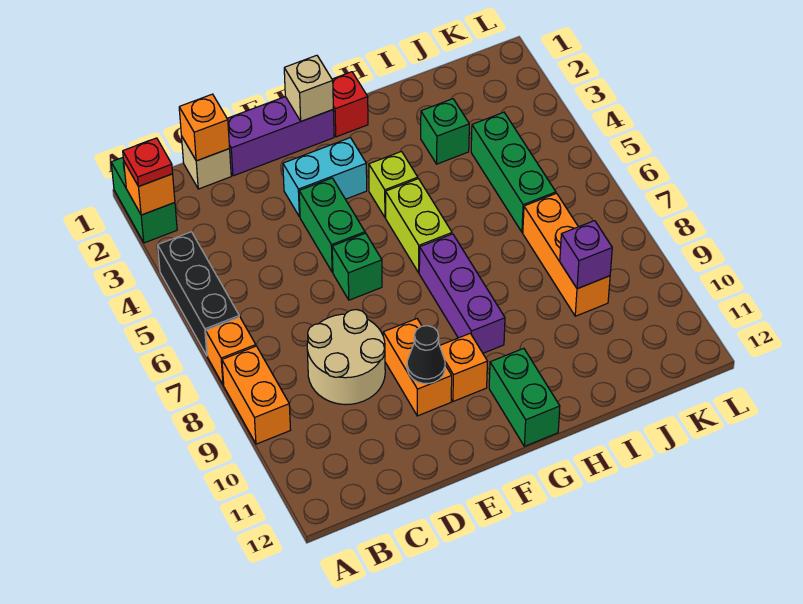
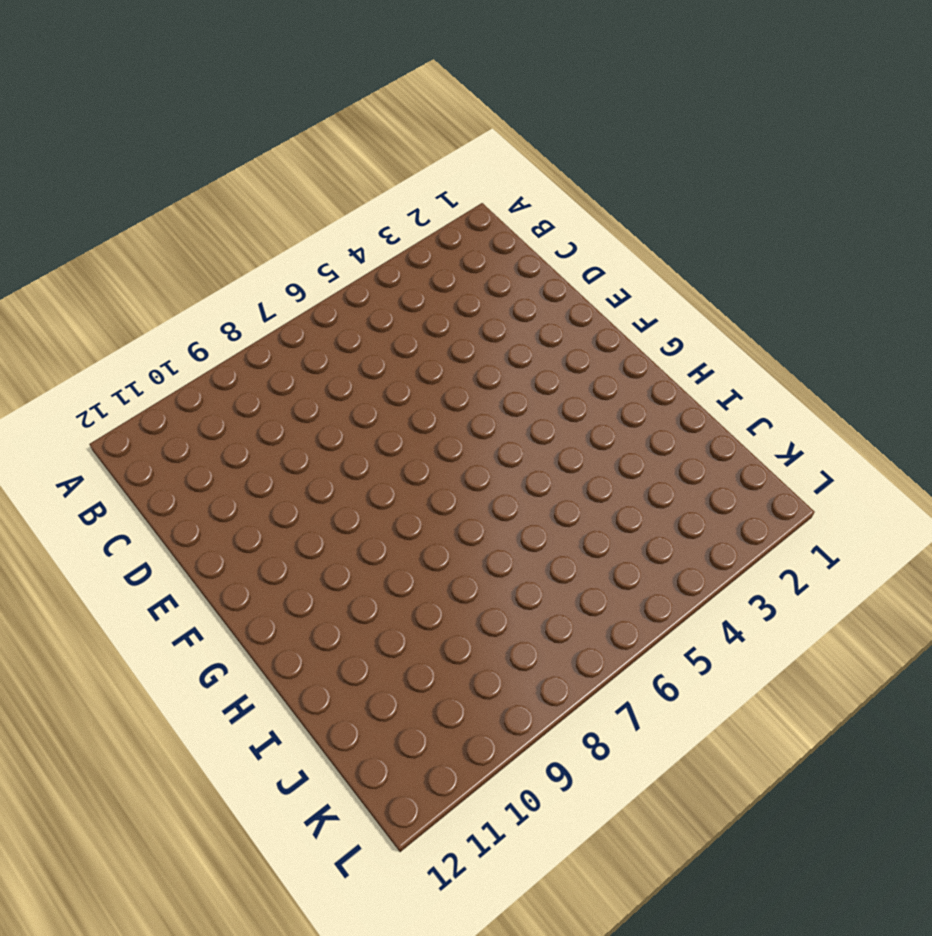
none -> green 1x2 brick [111,158,177,243]
none -> black 1x3 brick [158,232,239,355]
none -> orange 1x1 brick [206,317,256,385]

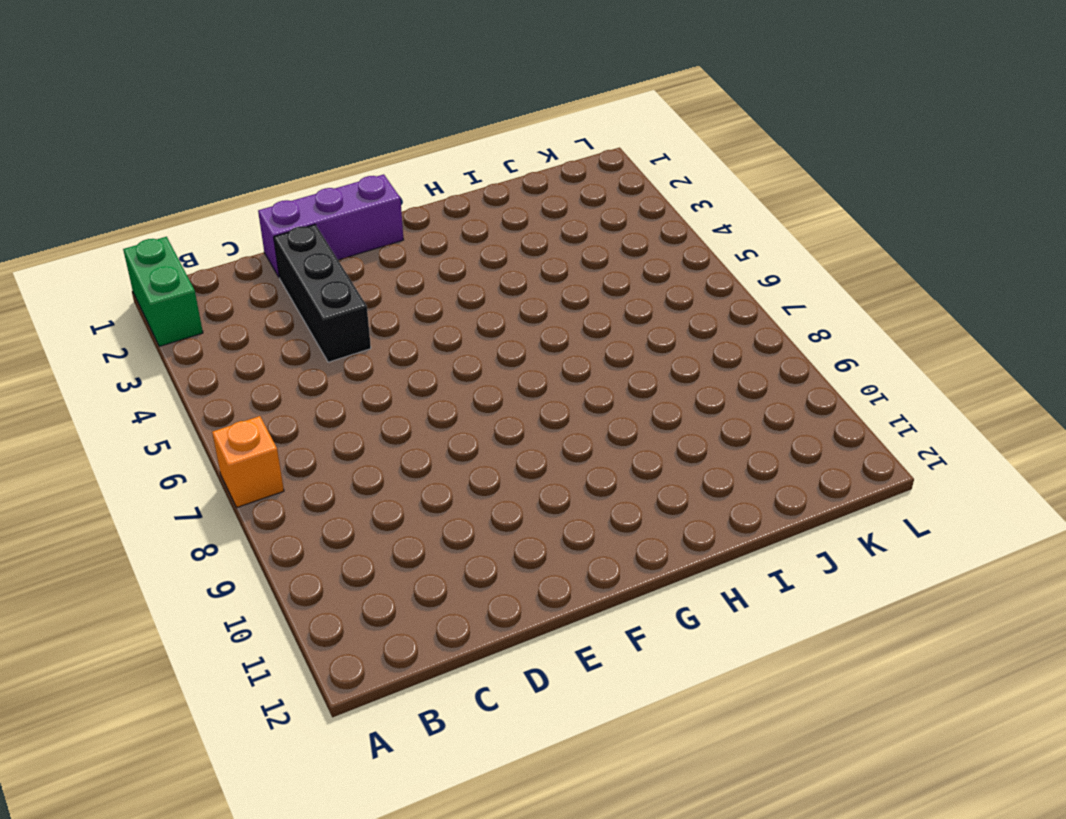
black 1x3 brick [274,224,371,362] -> black 1x3 brick moved to [158,232,239,355]
none -> orange 1x2 brick [222,346,291,444]
none -> tan 1x1 brick [181,136,231,189]
none -> tan 2x2 round brick [307,310,385,405]

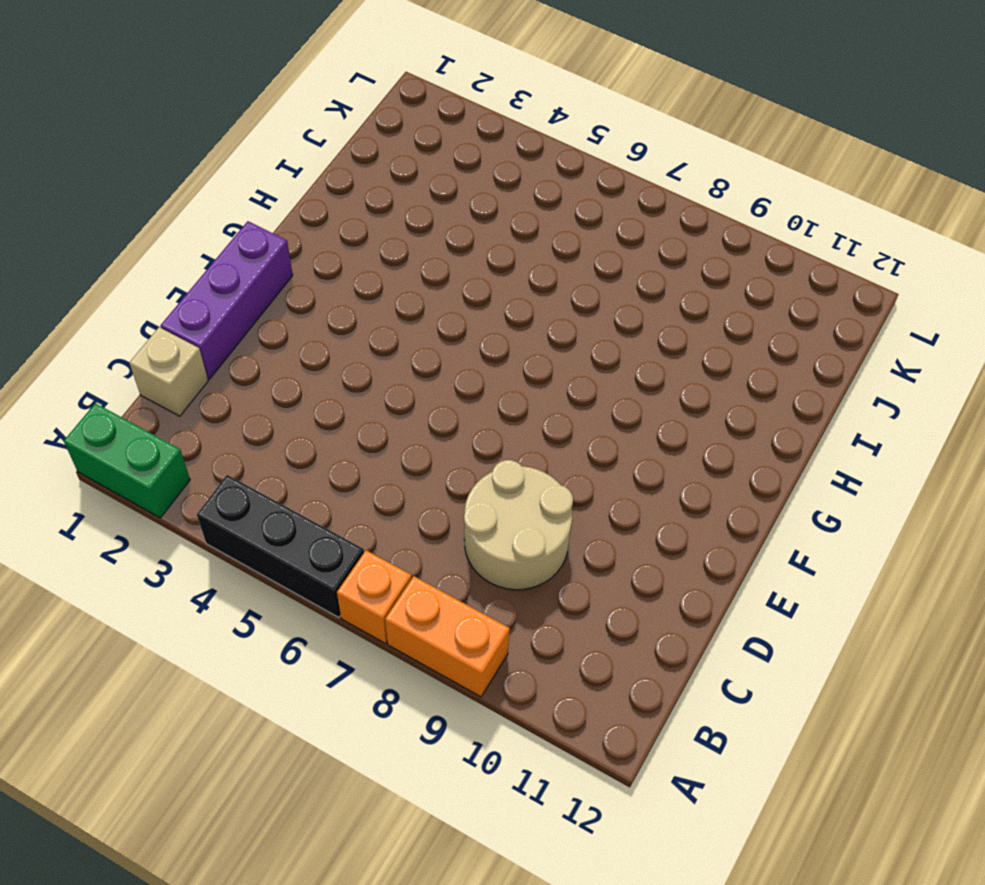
none -> cyan 1x2 brick [283,138,367,217]
none -> green 1x2 brick [299,178,365,272]
none -> green 1x1 brick [332,233,382,300]

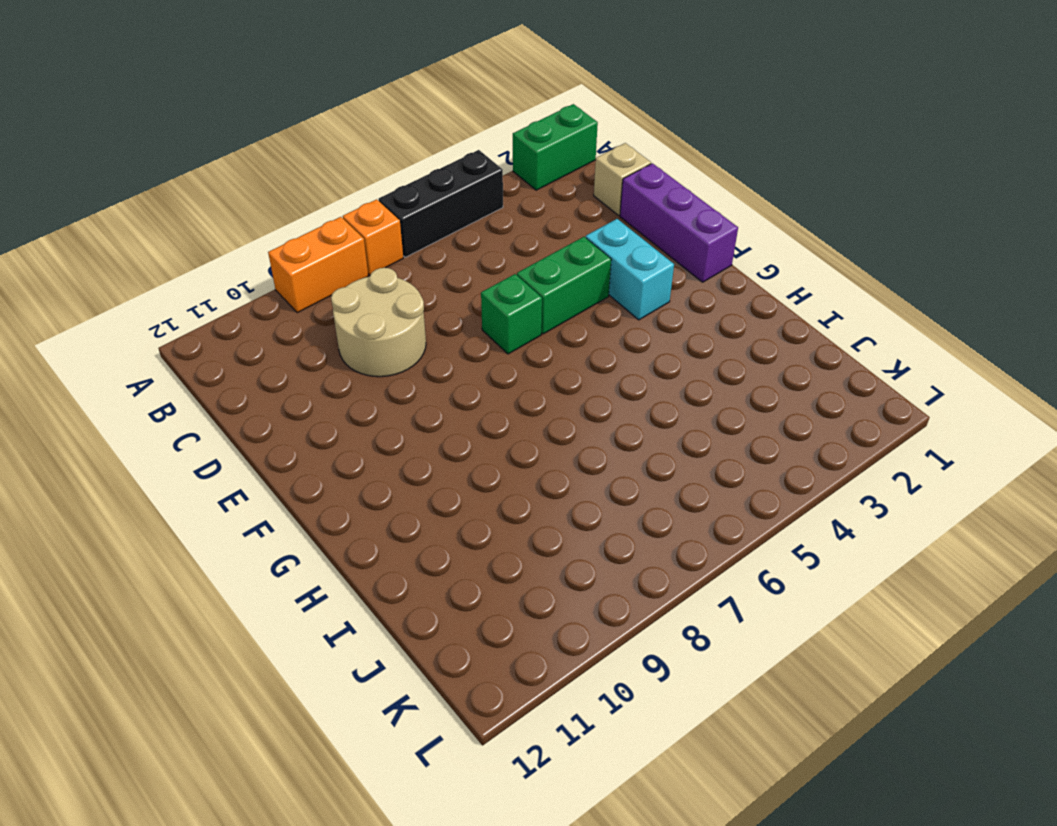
none -> orange 1x2 brick [383,319,452,416]
none -> orange 1x1 brick [440,334,488,401]
none -> red 1x1 brick [332,72,368,137]

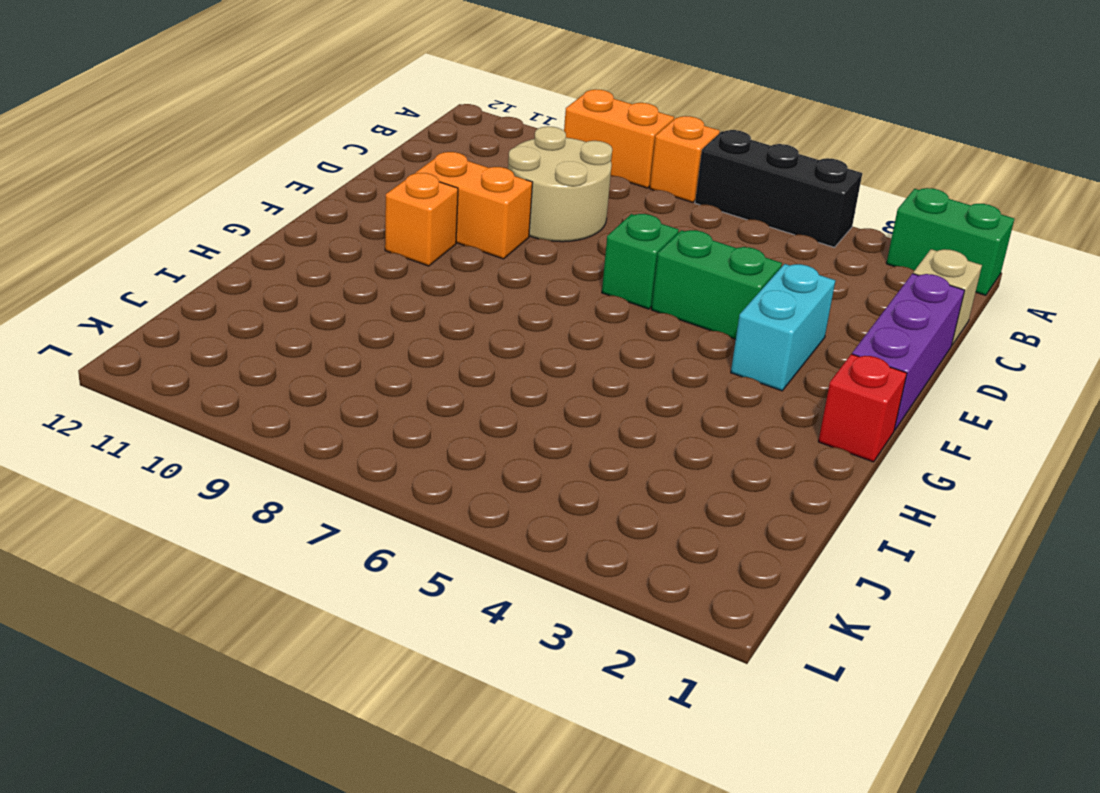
none -> lime 1x1 brick [369,152,418,218]
none -> lime 1x2 brick [386,179,452,273]
none -> purple 1x3 brick [419,234,505,353]

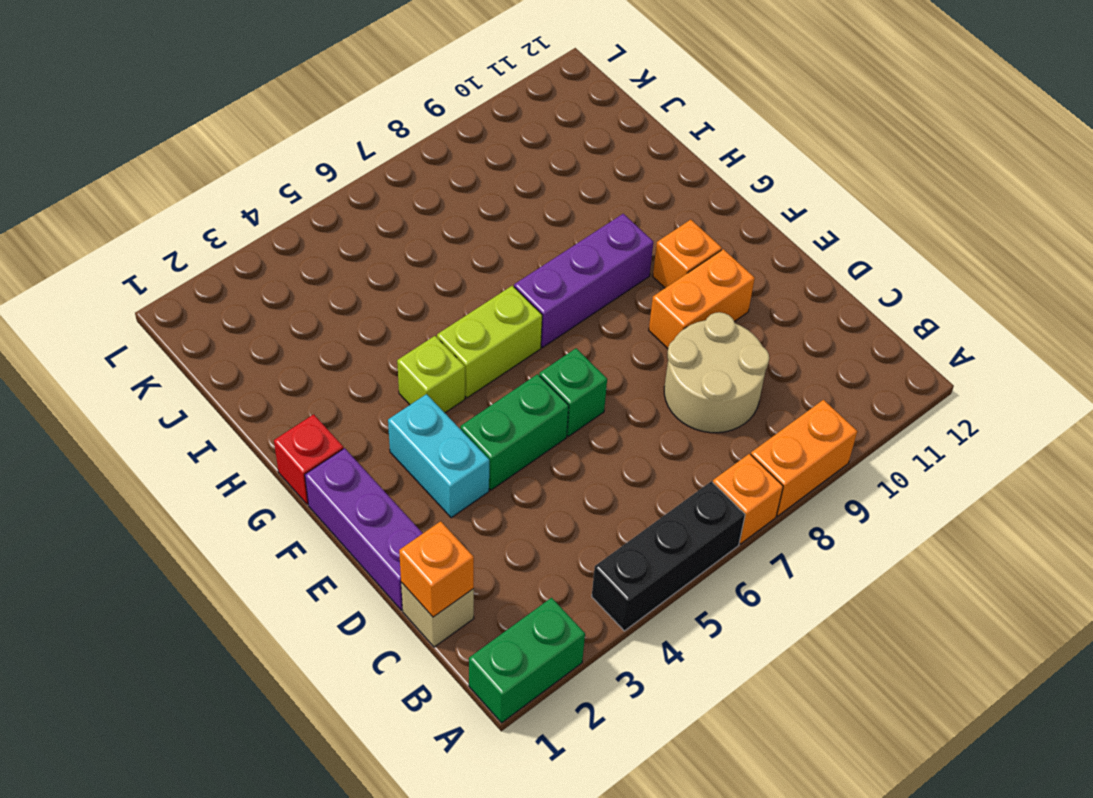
none -> green 1x2 brick [489,348,560,446]
none -> green 1x1 brick [421,99,469,164]
none -> green 1x3 brick [471,112,556,232]

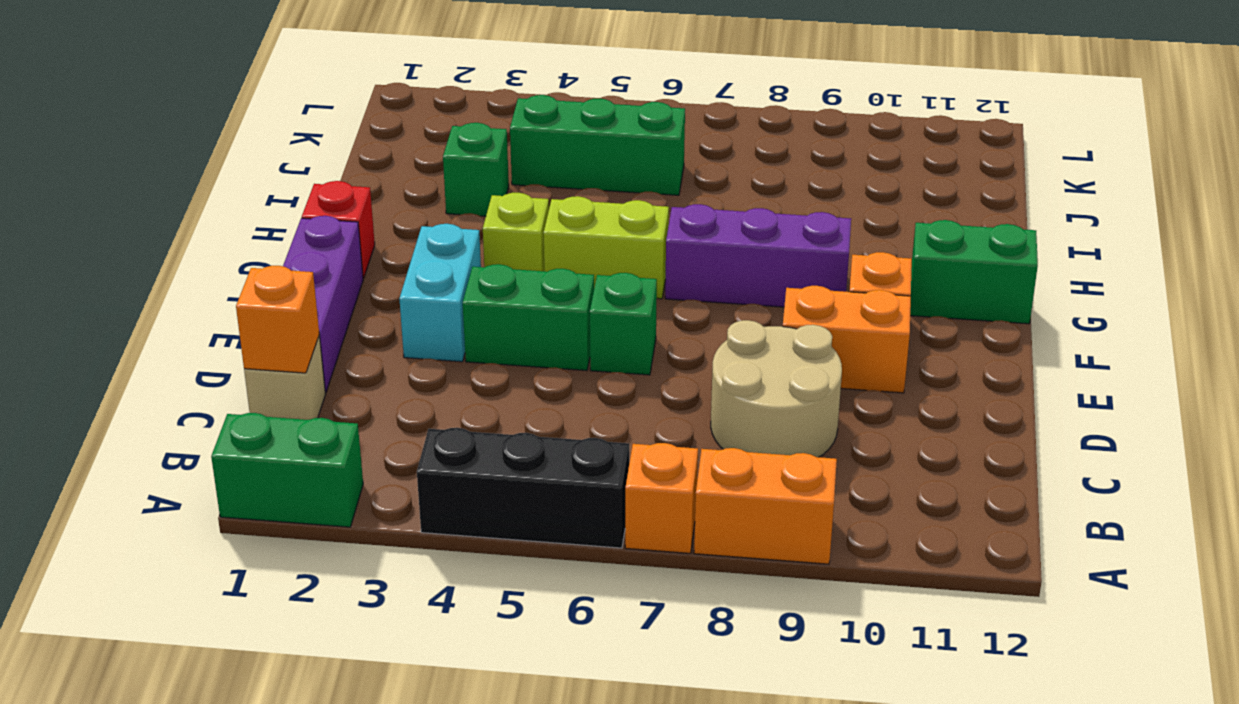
none -> orange 1x3 brick [523,193,610,316]
none -> orange 1x1 brick [124,162,175,215]
none -> black 1x1 cone [407,326,445,383]

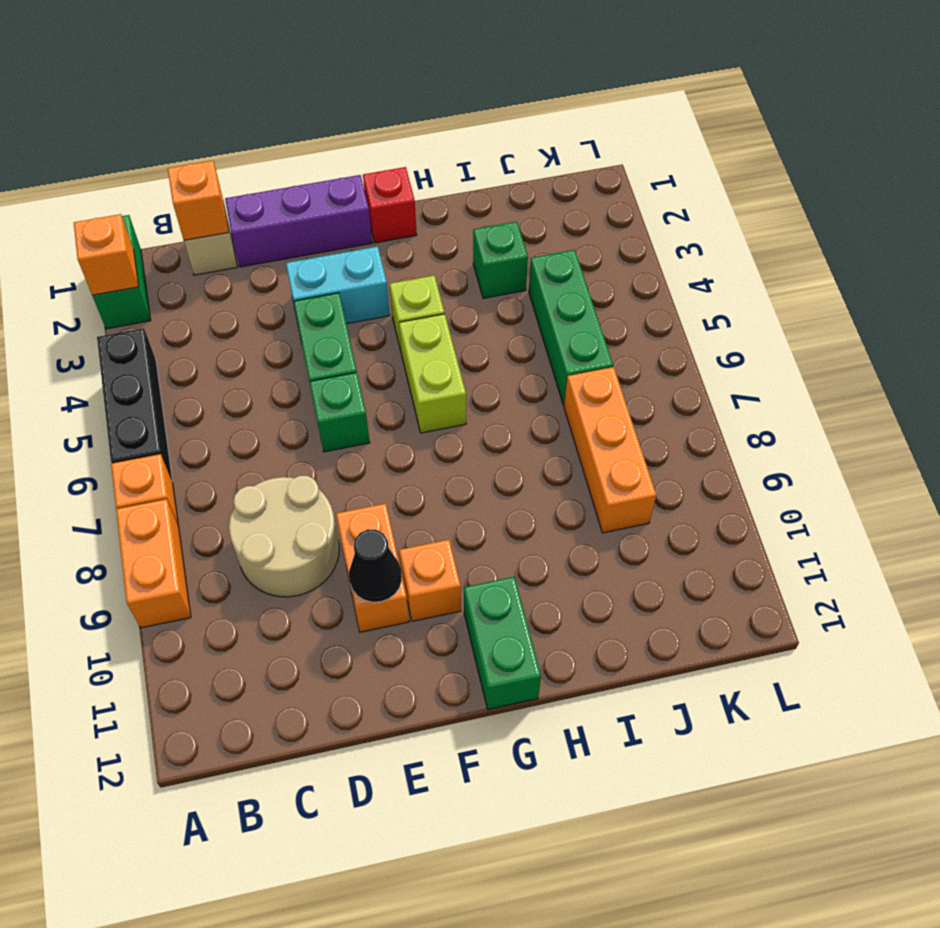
none -> purple 1x3 brick [419,234,505,353]
none -> tan 1x1 brick [284,55,333,121]
none -> purple 1x1 brick [560,221,612,289]

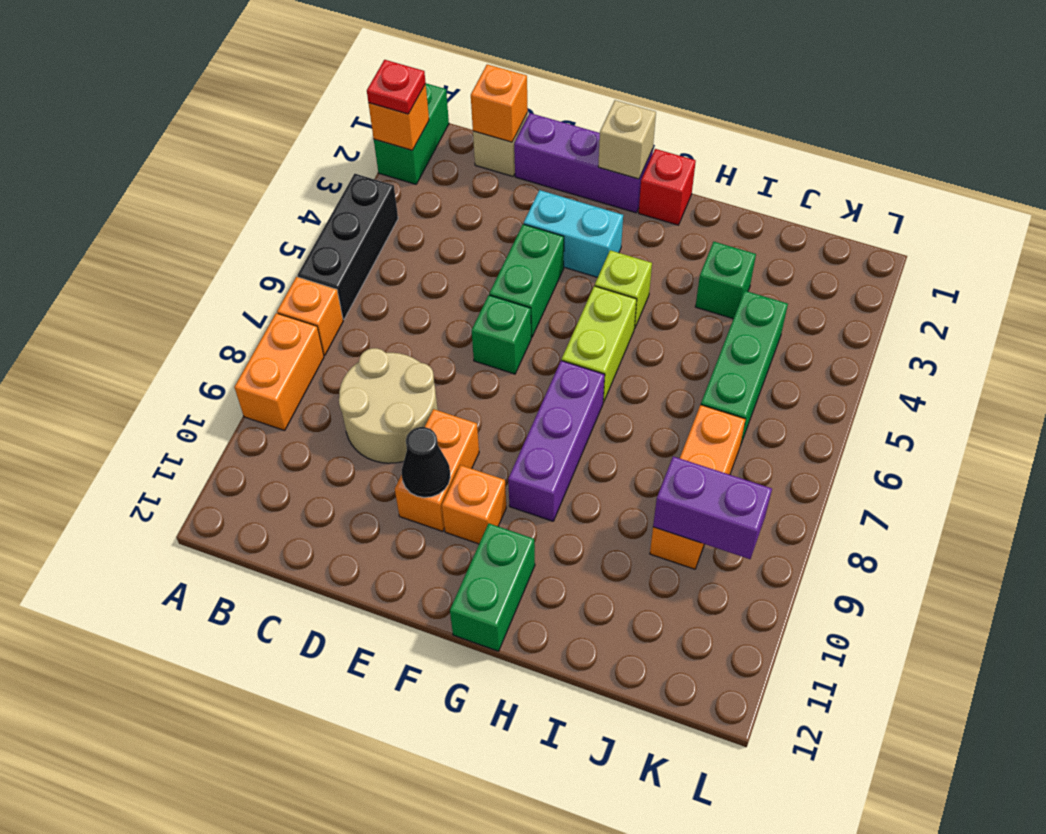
purple 1x2 brick [653,456,772,559] -> purple 1x1 brick [560,221,612,289]

